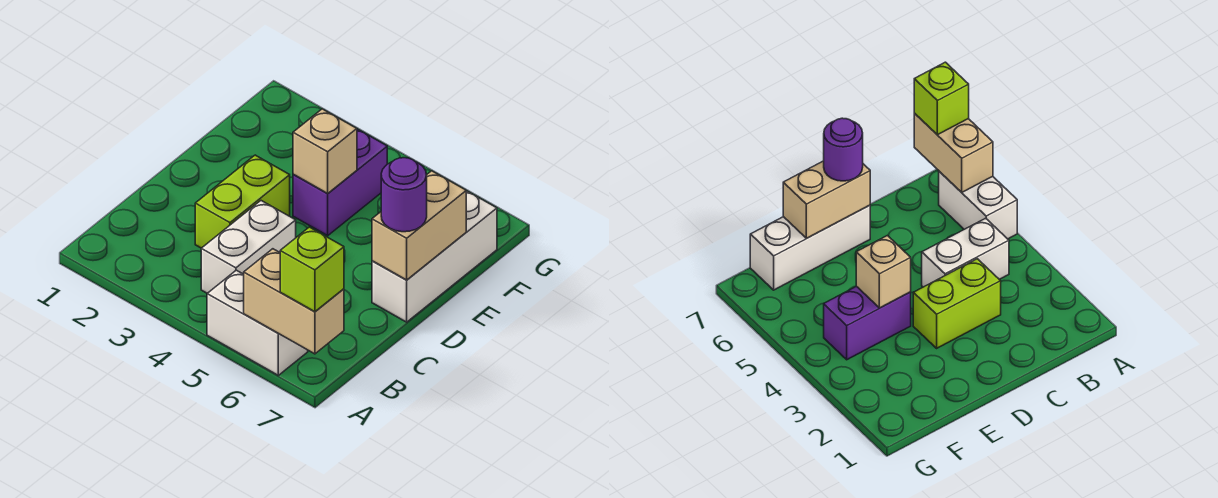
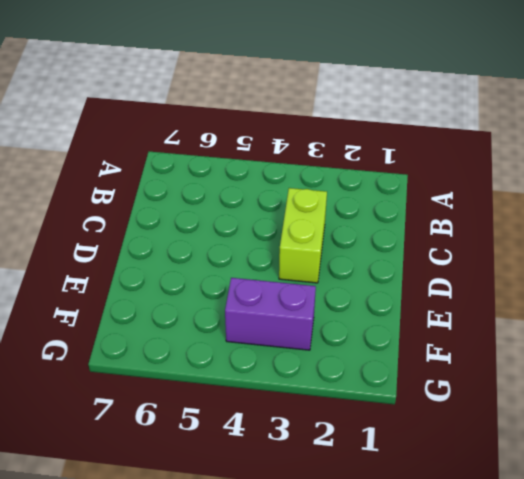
purple 1x2 brick [225,278,316,350] -> purple 1x2 brick turned to [293,129,387,236]
none -> white 1x2 brick [207,270,308,375]
none -> white 1x2 brick [201,201,296,293]

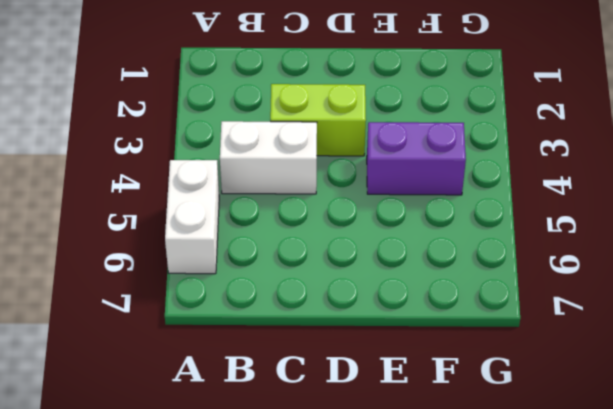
none -> white 1x3 brick [372,191,497,322]
none -> tan 1x2 brick [244,249,344,354]

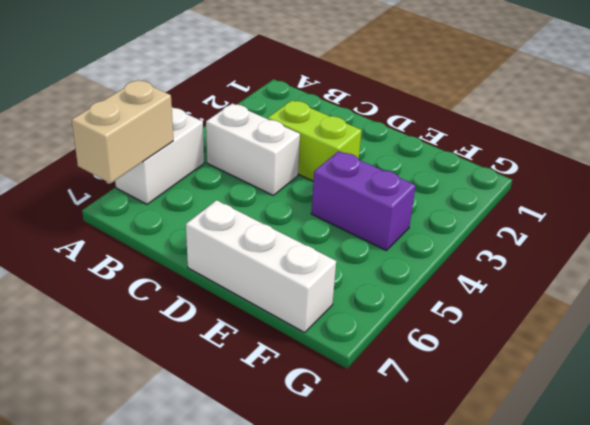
none -> tan 1x2 brick [372,171,466,280]
none -> tan 1x1 brick [293,109,357,194]

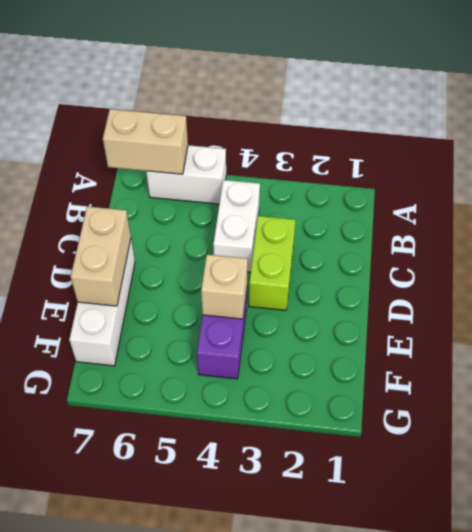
none -> lime 1x1 brick [280,227,344,312]
none -> purple 1x1 round brick [381,158,427,232]

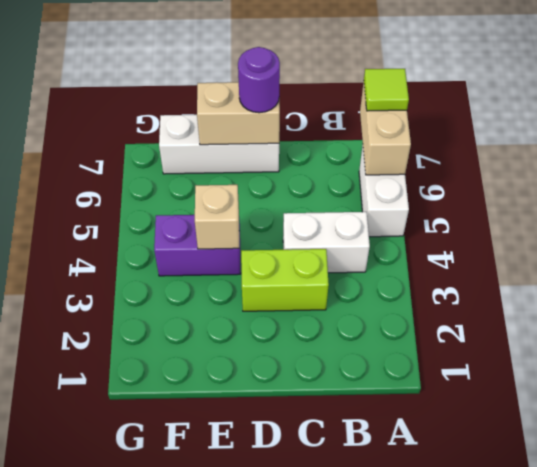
lime 1x1 tile [364,69,409,111] -> lime 1x1 brick [280,227,344,312]

